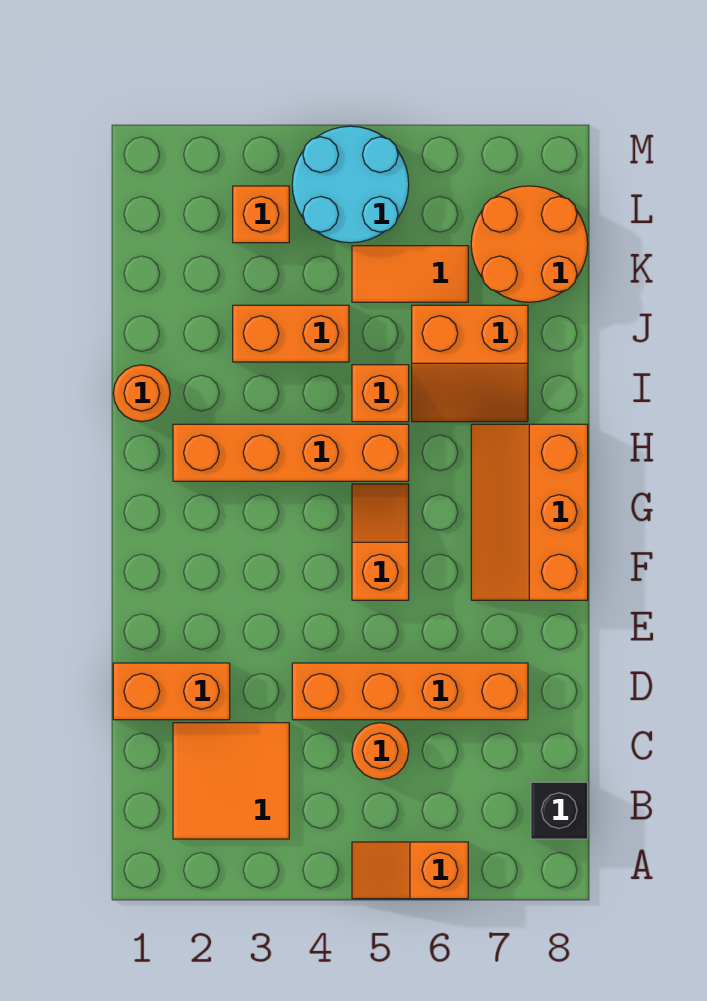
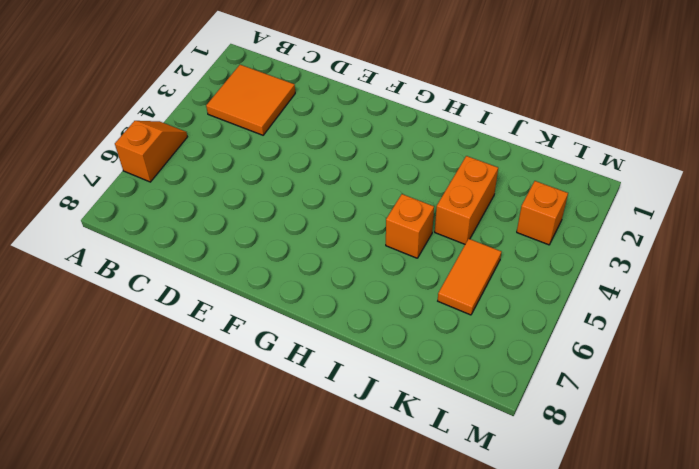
none -> black 1x1 brick [531,782,588,839]
none -> orange 1x1 round brick [352,723,409,779]
none -> orange 1x2 brick [113,663,230,720]

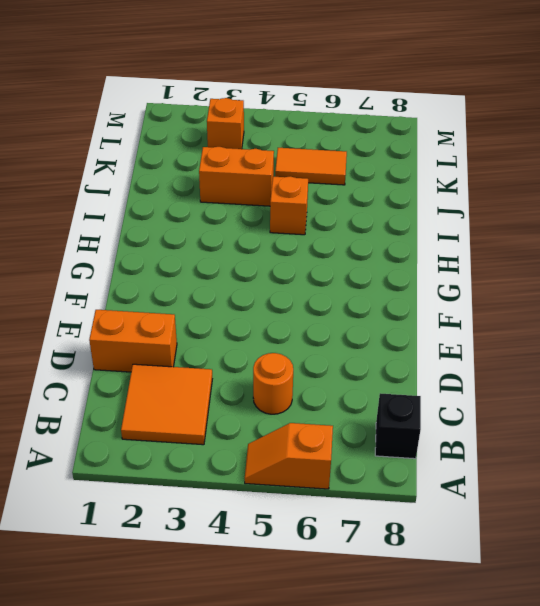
none -> orange 1x4 brick [292,663,528,720]
none -> orange 1x2 slope [352,484,409,600]
none -> orange 2x3 slope [471,424,588,600]

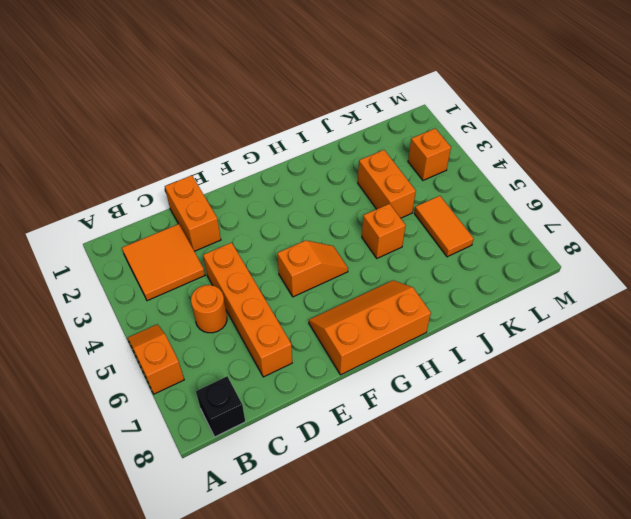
none -> orange 1x4 brick [173,424,409,481]
none -> orange 1x1 round brick [113,365,170,422]
none -> orange 2x2 slope [412,305,528,422]

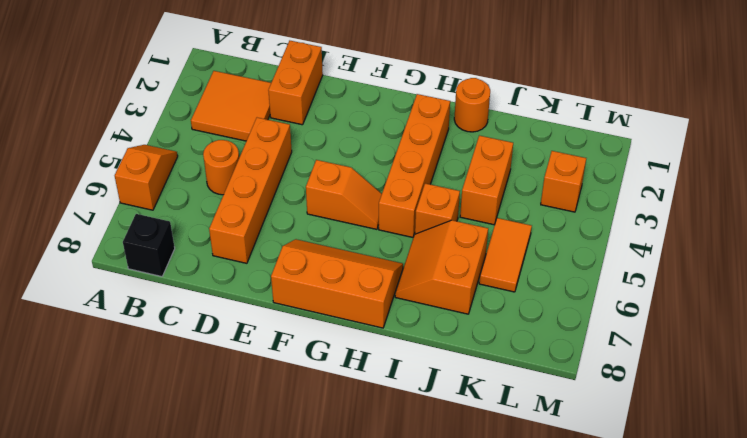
none -> orange 2x2 round brick [471,186,588,302]
none -> cyan 2x2 round brick [292,126,409,243]

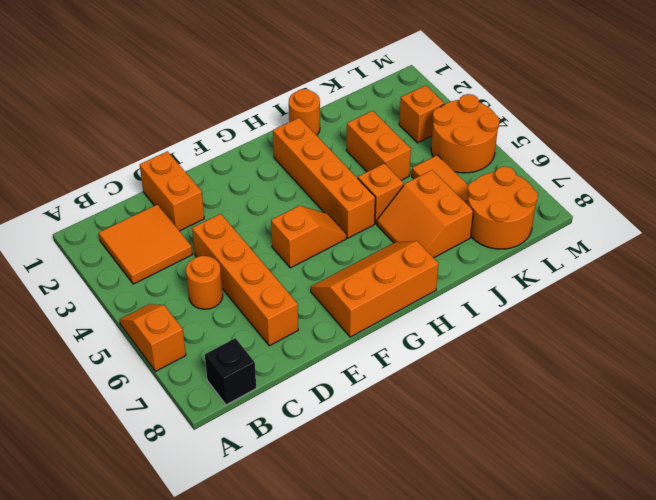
orange 2x2 round brick [431,94,500,173] -> cyan 2x2 round brick [292,126,409,243]

